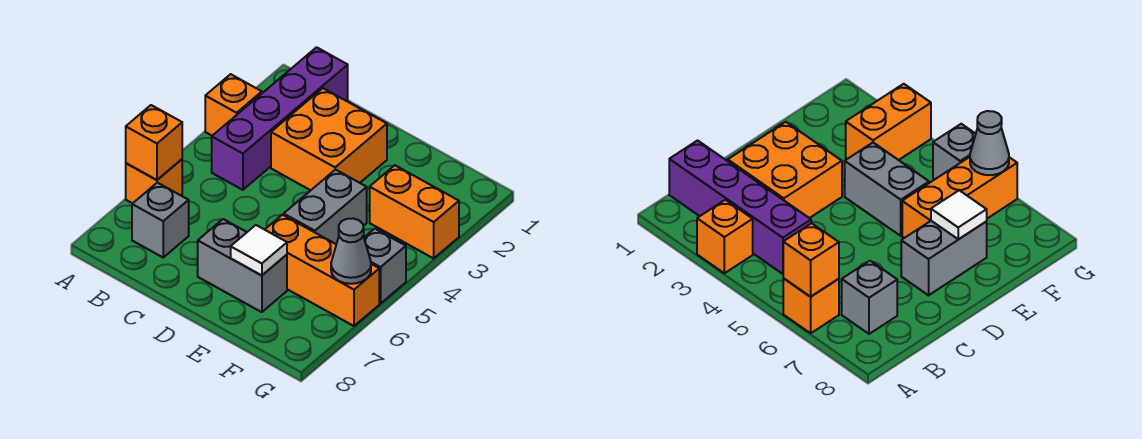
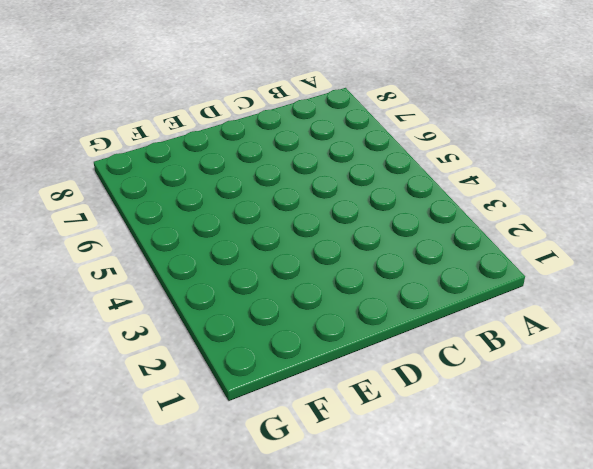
none -> orange 1x1 brick [205,74,262,136]
none -> orange 1x1 brick [126,159,182,203]
none -> purple 1x4 brick [212,47,348,190]

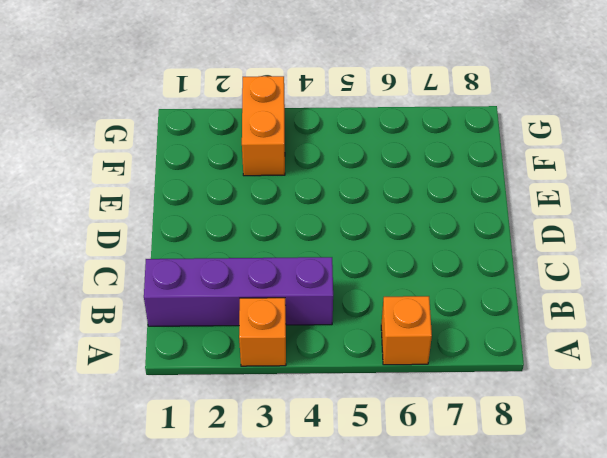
none -> grey 1x1 brick [132,183,189,257]
none -> orange 2x2 brick [271,88,387,190]
none -> grey 1x2 brick [198,219,287,312]

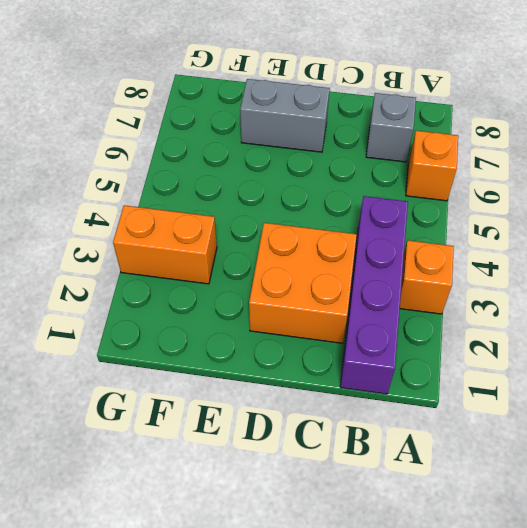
none -> grey 1x2 brick [284,170,367,244]
none -> orange 1x3 brick [265,215,379,326]
none -> grey 1x1 brick [364,229,406,303]

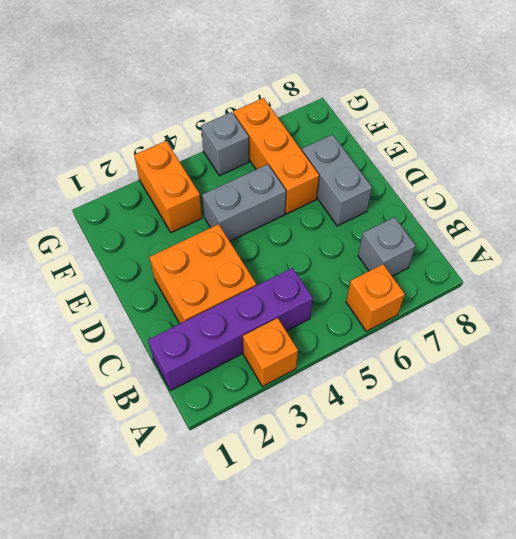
none -> orange 1x1 brick [126,105,182,180]
none -> white 1x1 tile [231,225,287,276]
none -> grey 1x1 cone [331,218,371,284]

